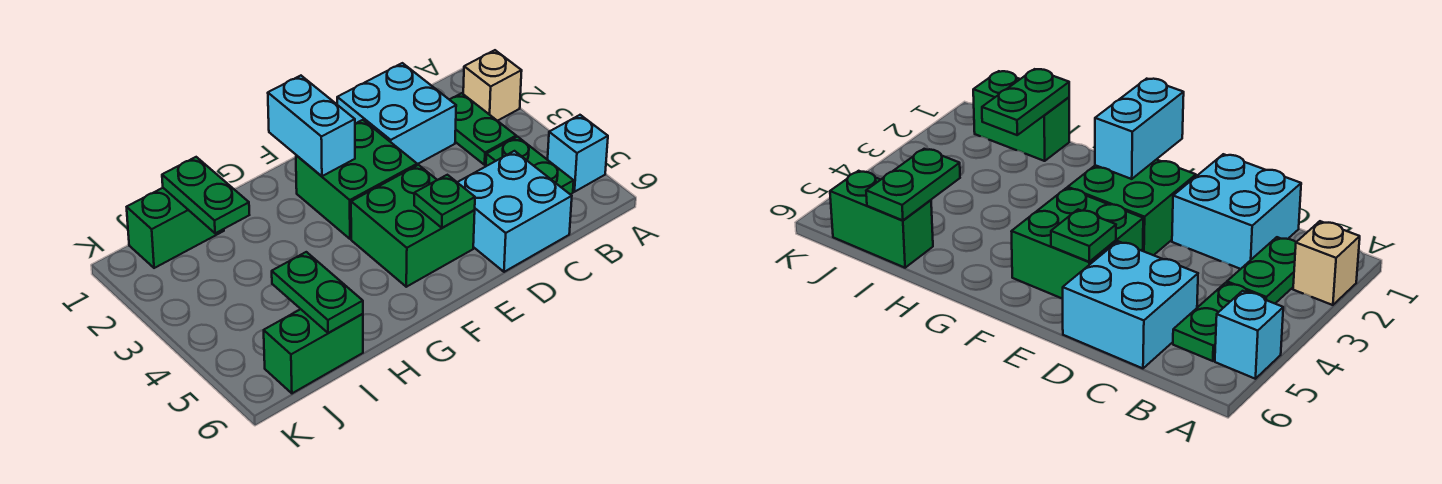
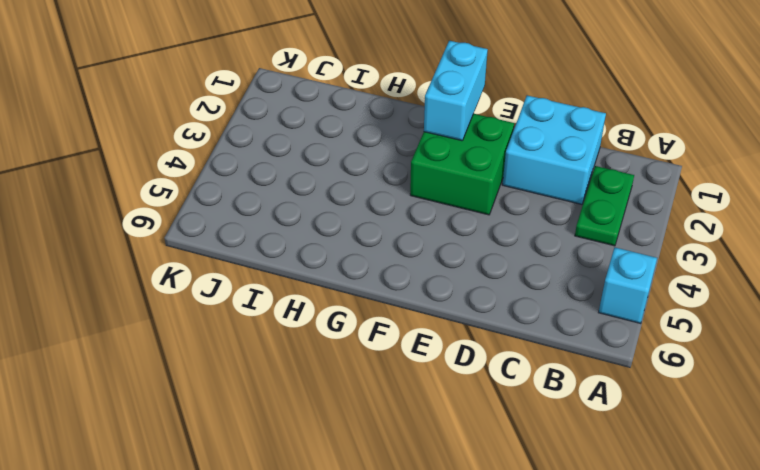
none -> tan 1x1 brick [463,50,522,121]
none -> green 1x2 plate [486,137,574,194]
none -> cyan 2x2 brick [457,151,572,272]

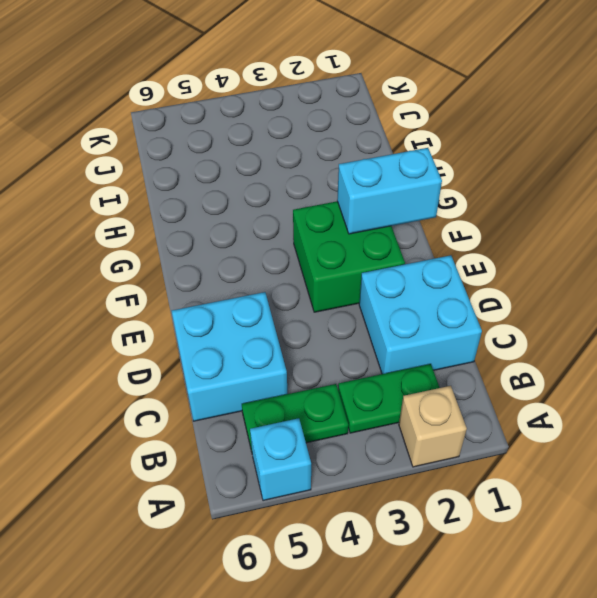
none -> green 2x2 brick [351,165,475,287]
none -> green 1x2 brick [127,188,224,268]
none -> green 1x2 brick [264,309,363,393]

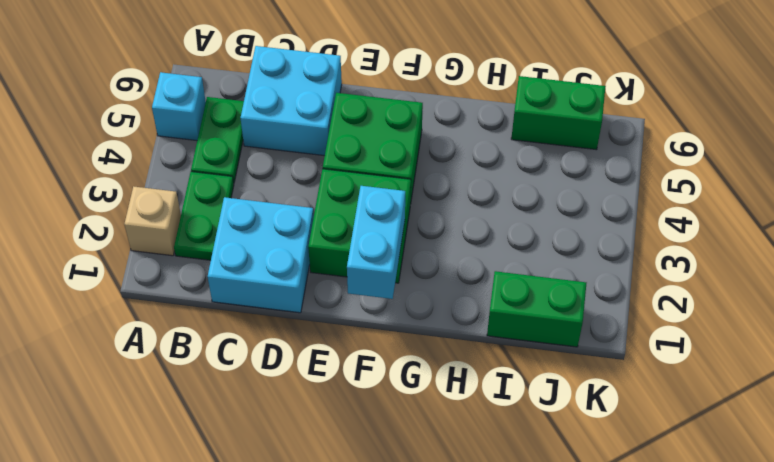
none -> green 1x1 plate [414,175,475,228]
none -> green 1x2 plate [162,157,249,233]
none -> green 1x2 plate [272,252,363,333]

